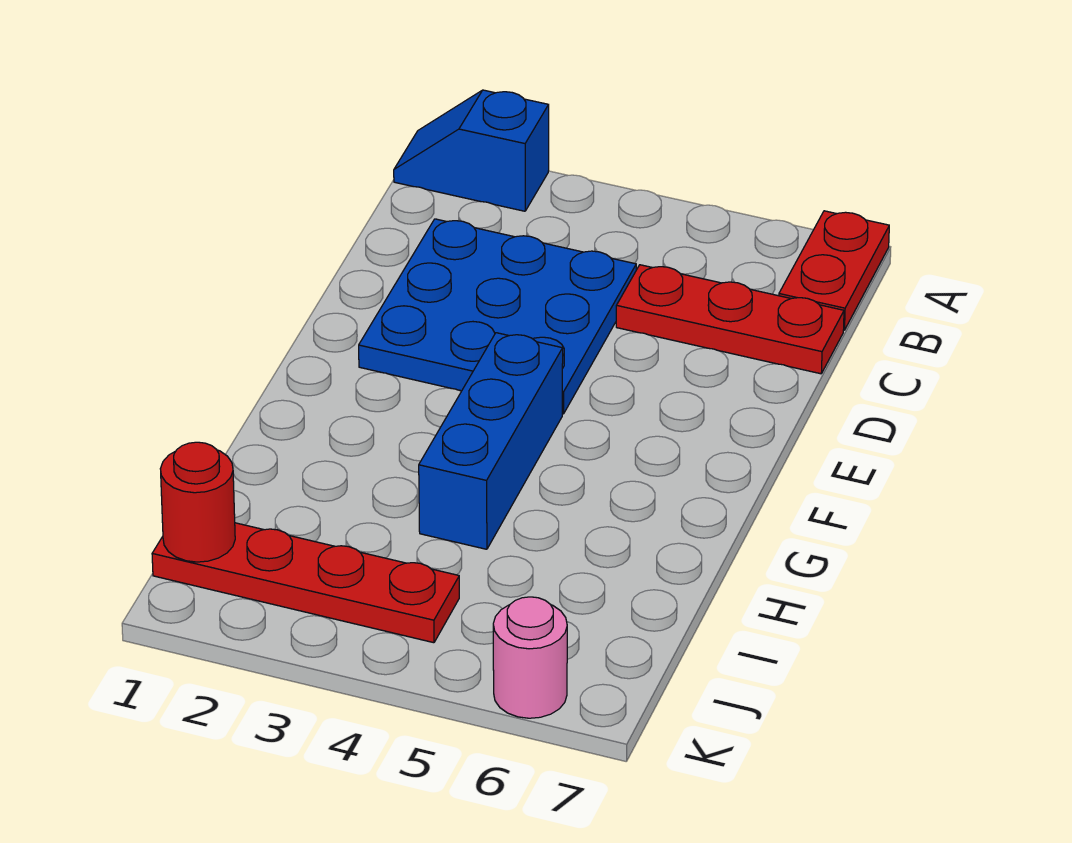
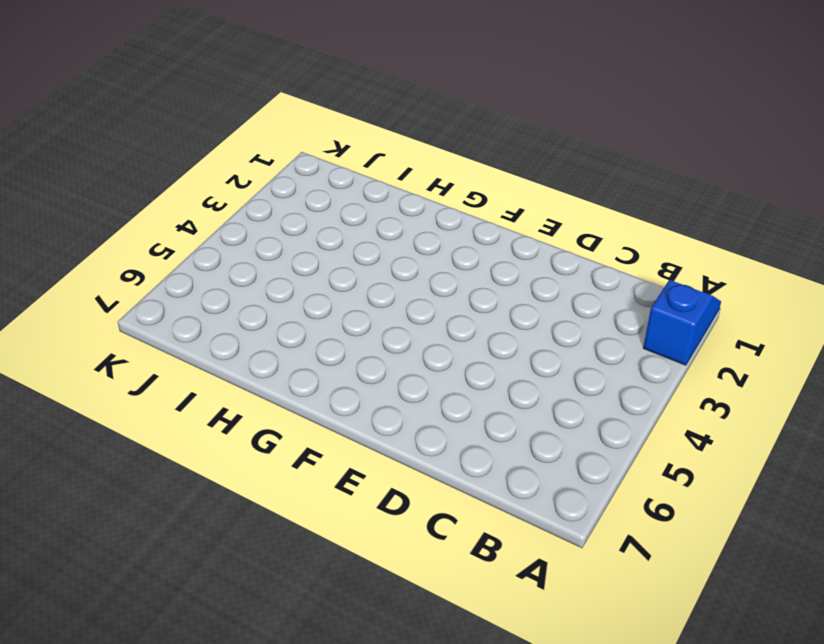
none -> red 1x2 plate [779,211,889,330]
none -> blue 3x3 plate [359,219,636,414]

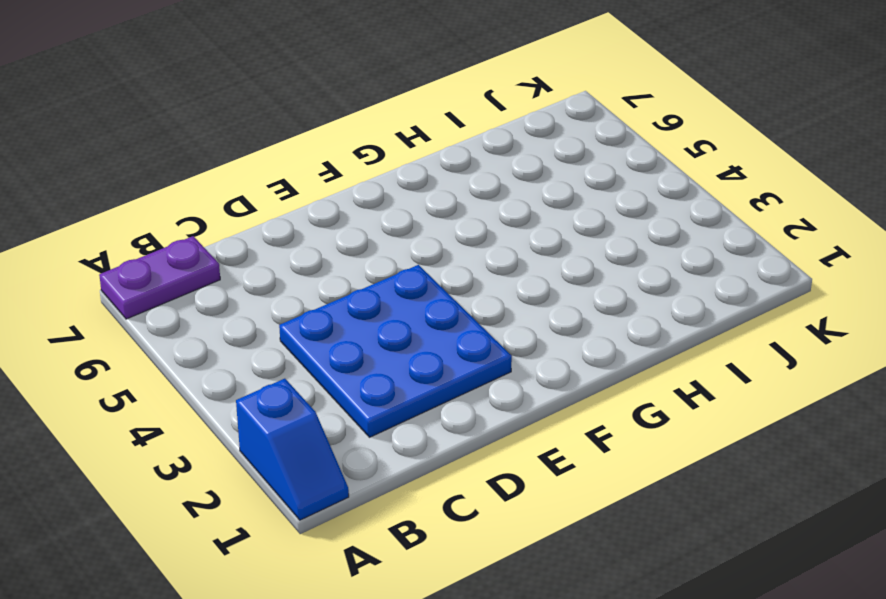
purple 1x2 plate [99,236,220,319] -> red 1x2 plate [779,211,889,330]
none -> red 1x3 plate [616,265,844,374]
none -> blue 1x3 brick [419,333,563,549]

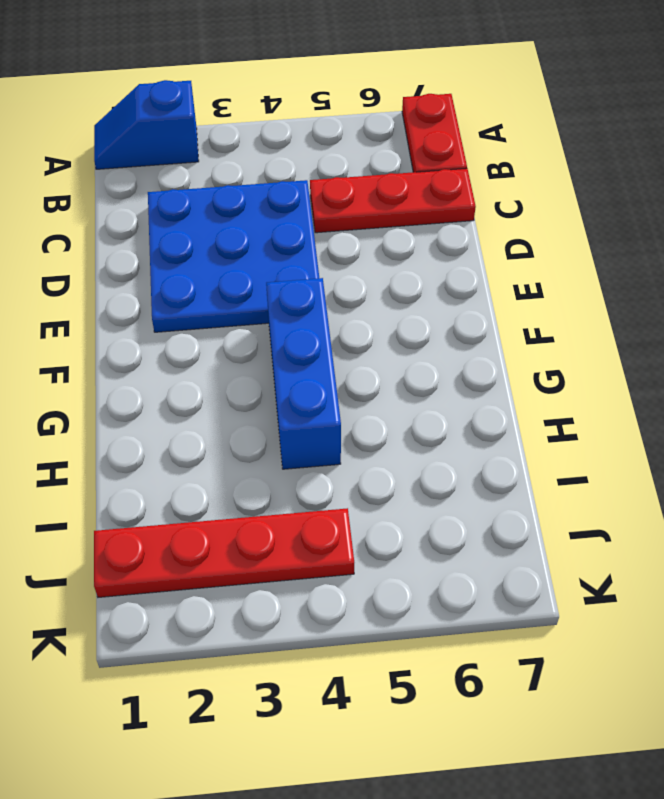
none -> pink 1x1 round brick [493,597,567,718]
none -> red 1x1 round brick [160,442,235,562]

